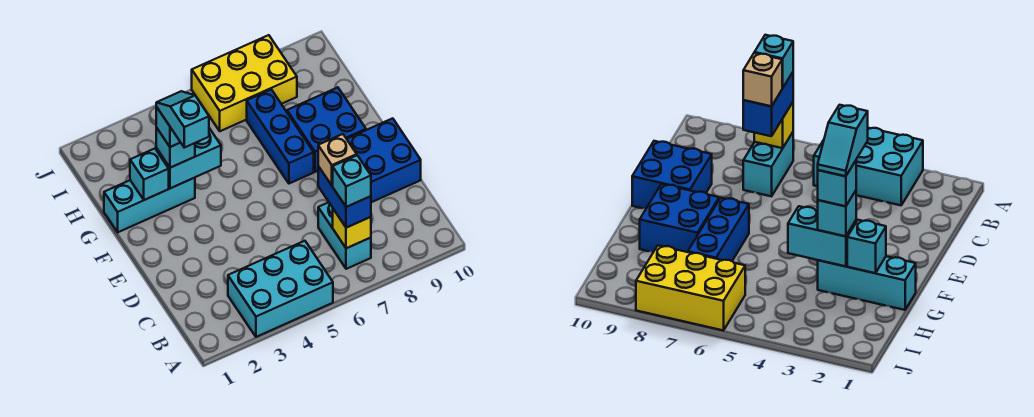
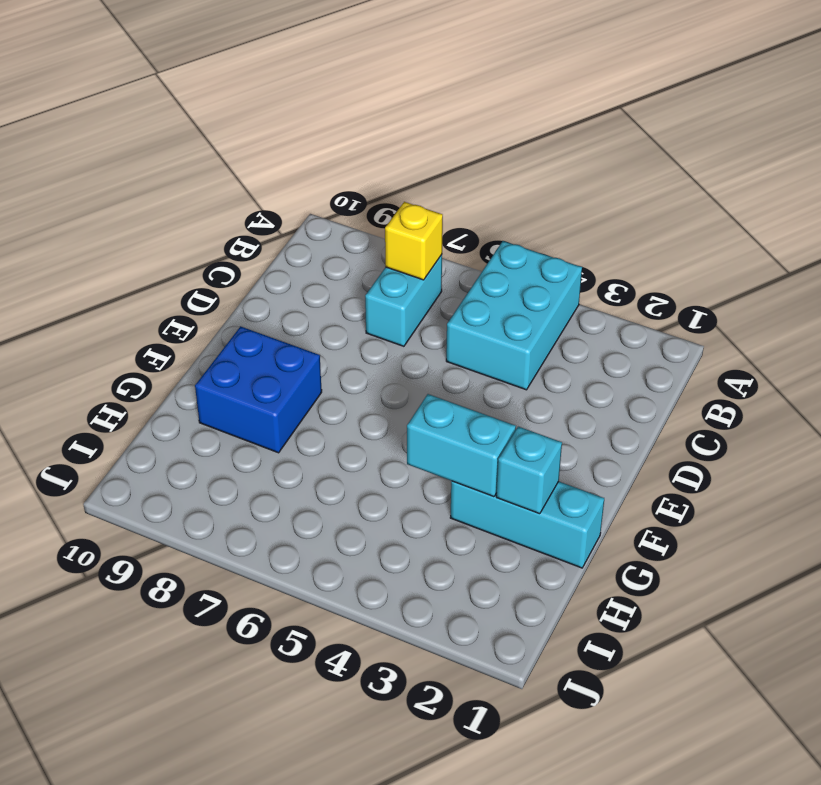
cyan 2x3 brick [446,241,582,390] -> cyan 2x3 brick turned to [228,241,333,337]
none -> blue 2x2 brick [347,118,421,202]
none -> blue 1x3 brick [247,90,314,184]
none -> yellow 2x3 brick [192,35,297,131]

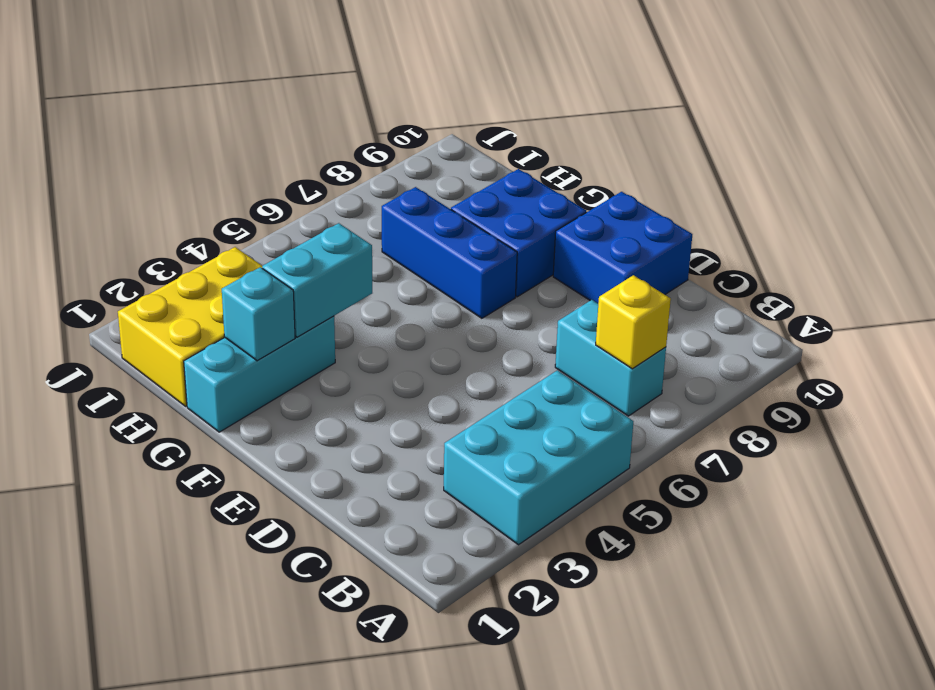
yellow 2x3 brick [118,247,262,406] -> yellow 2x3 brick moved to [192,35,297,131]
none -> blue 1x2 brick [318,166,371,228]
none -> cyan 1x1 brick [156,128,195,168]
none -> cyan 1x1 brick [333,155,371,207]

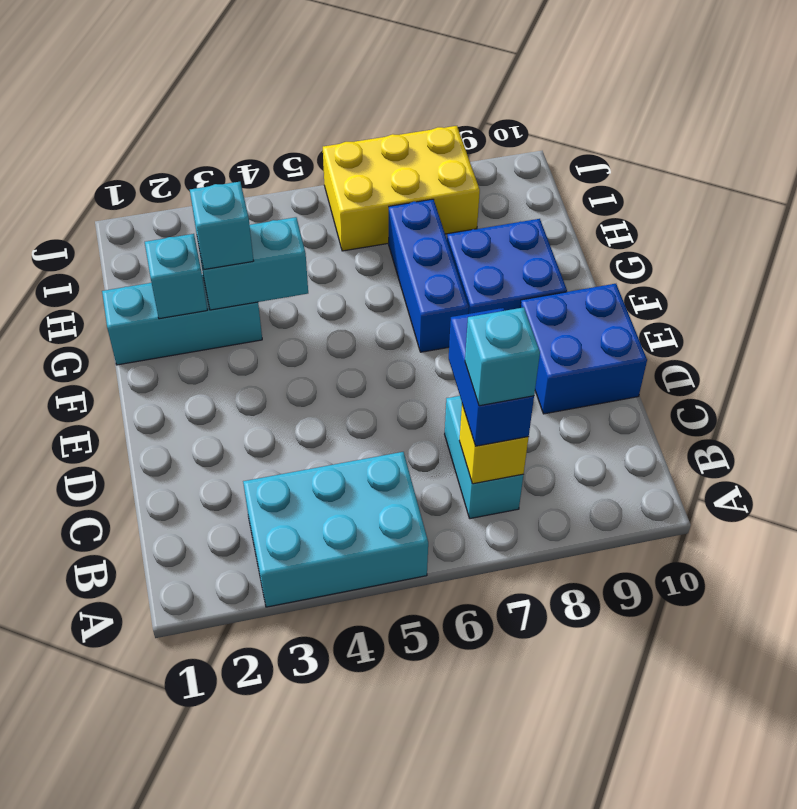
none -> tan 1x1 brick [318,134,357,185]
none -> cyan 1x1 brick [156,107,180,147]
none -> cyan 1x2 slope [156,91,209,148]

